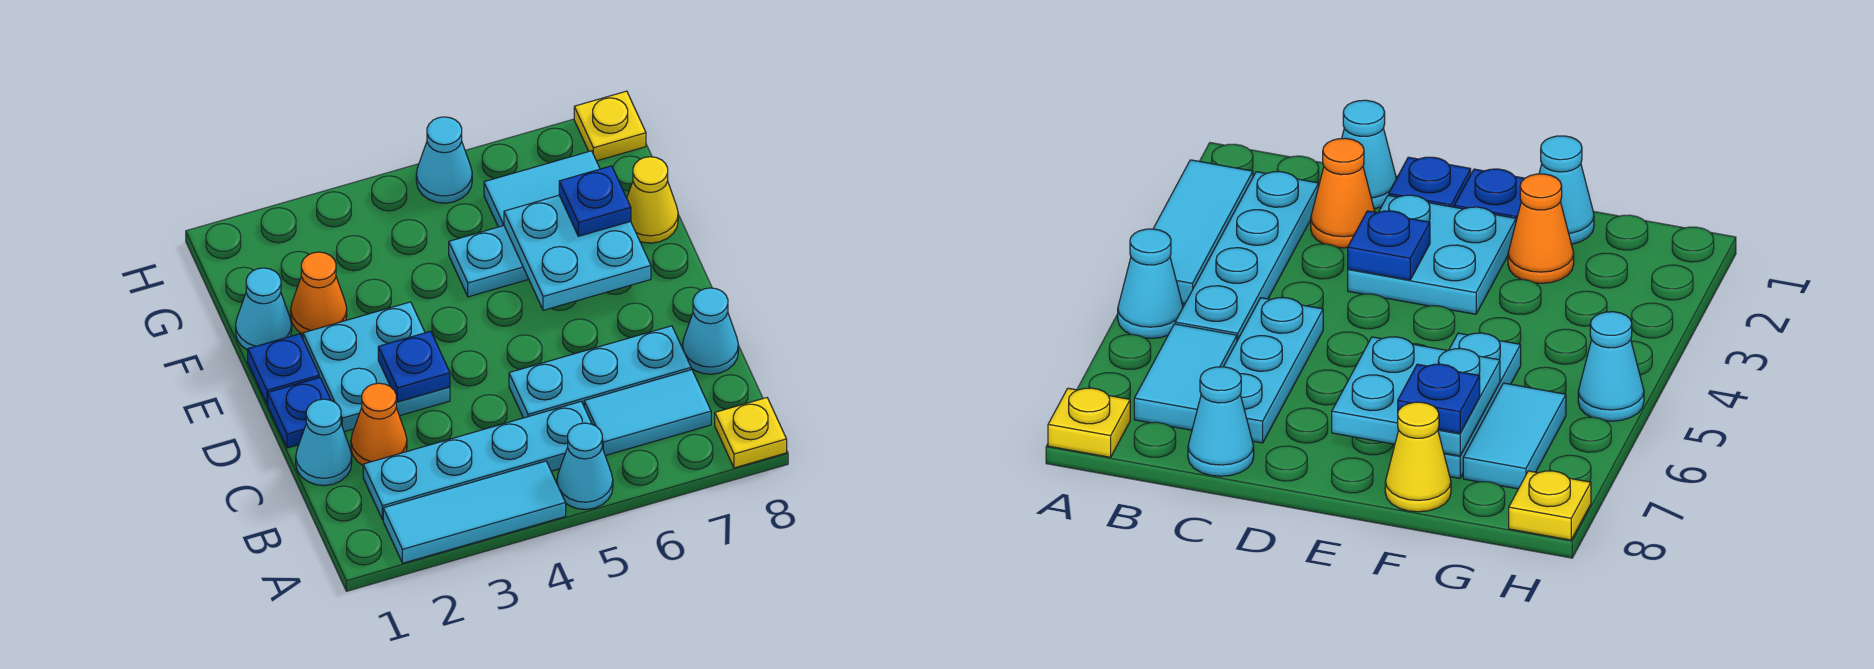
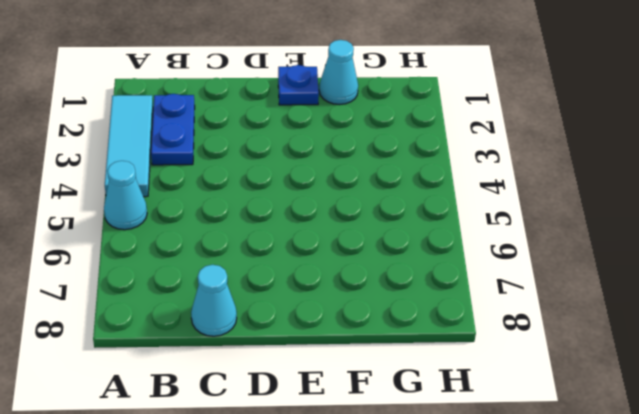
blue 1x2 plate [151,94,195,165] -> cyan 1x4 plate [363,401,592,520]
none -> yellow 1x1 plate [715,398,787,468]
none -> cyan 1x2 tile [584,370,711,455]
none -> cyan 1x1 cone [296,399,352,486]

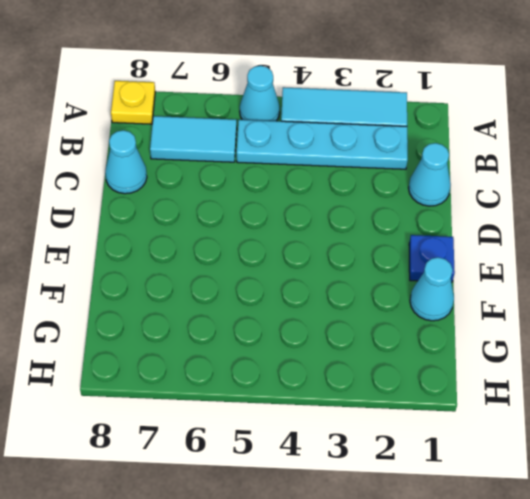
none -> orange 1x1 cone [351,383,407,465]
none -> cyan 1x3 plate [509,326,691,418]
none -> blue 1x1 plate [268,378,331,448]

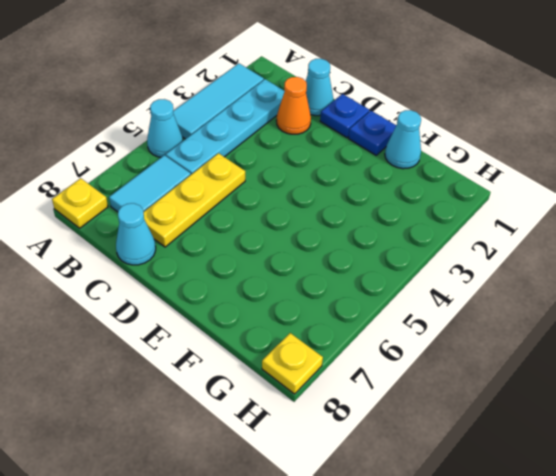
yellow 1x3 plate [143,153,245,247] -> cyan 1x3 plate [509,326,691,418]
none -> cyan 2x2 plate [303,302,450,432]
none -> orange 1x1 cone [291,252,347,334]
none -> cyan 1x3 plate [449,226,529,297]

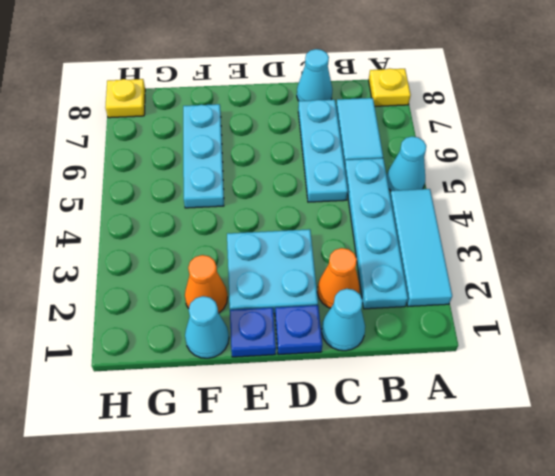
none -> yellow 1x1 cone [627,157,678,243]
none -> cyan 1x2 tile [484,151,600,227]
none -> cyan 1x1 cone [416,117,472,203]

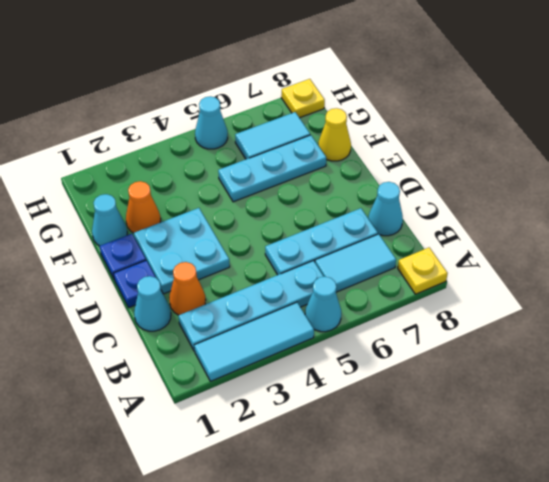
none -> blue 1x1 plate [378,331,450,402]
none -> cyan 2x2 plate [504,195,651,310]
none -> blue 1x1 plate [559,166,631,236]

